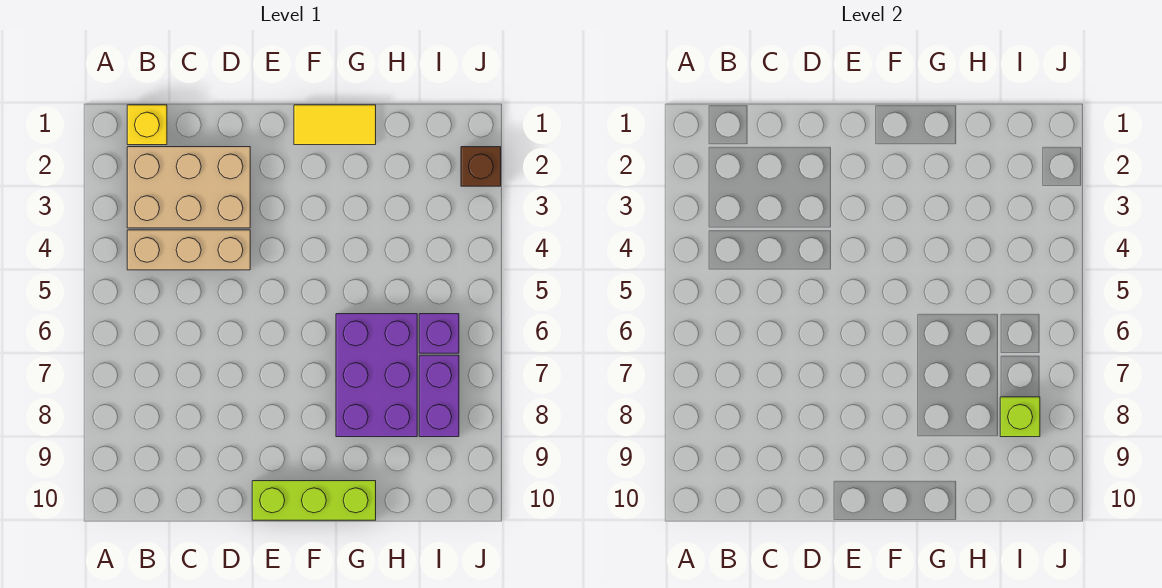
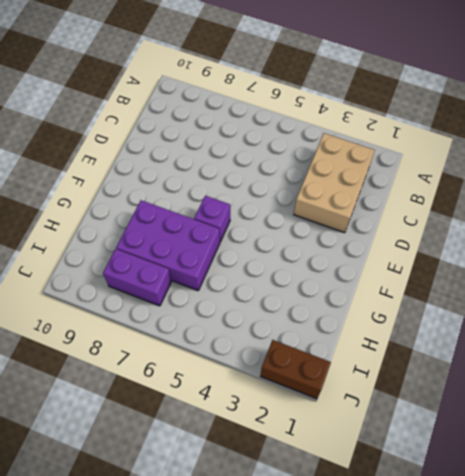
purple 1x1 brick [194,196,230,242] -> purple 1x1 brick moved to [419,314,459,353]
brown 1x2 brick [261,340,331,399] -> brown 1x1 brick [461,147,501,186]
none -> yellow 1x1 brick [127,105,167,145]
none -> tan 1x3 brick [127,230,250,270]

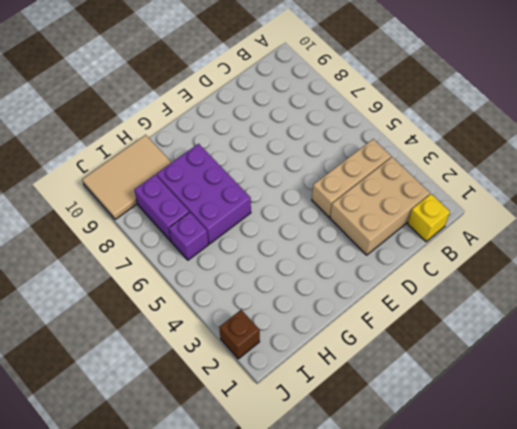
tan 2x3 tile [82,135,172,220] -> none
none -> lime 1x3 brick [252,481,376,520]
none -> yellow 1x2 tile [294,105,376,145]

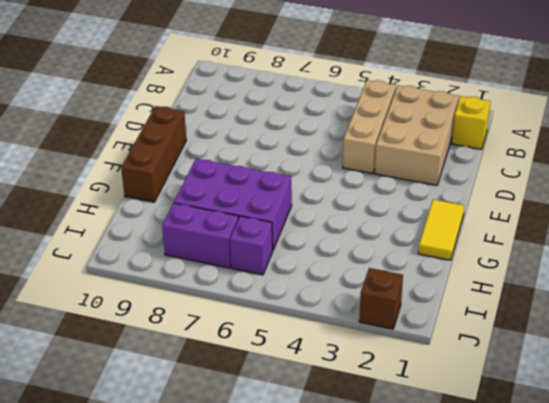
brown 1x3 brick [121,106,186,202] -> lime 1x3 brick [252,481,376,520]
none -> lime 1x1 brick [1000,397,1040,437]

